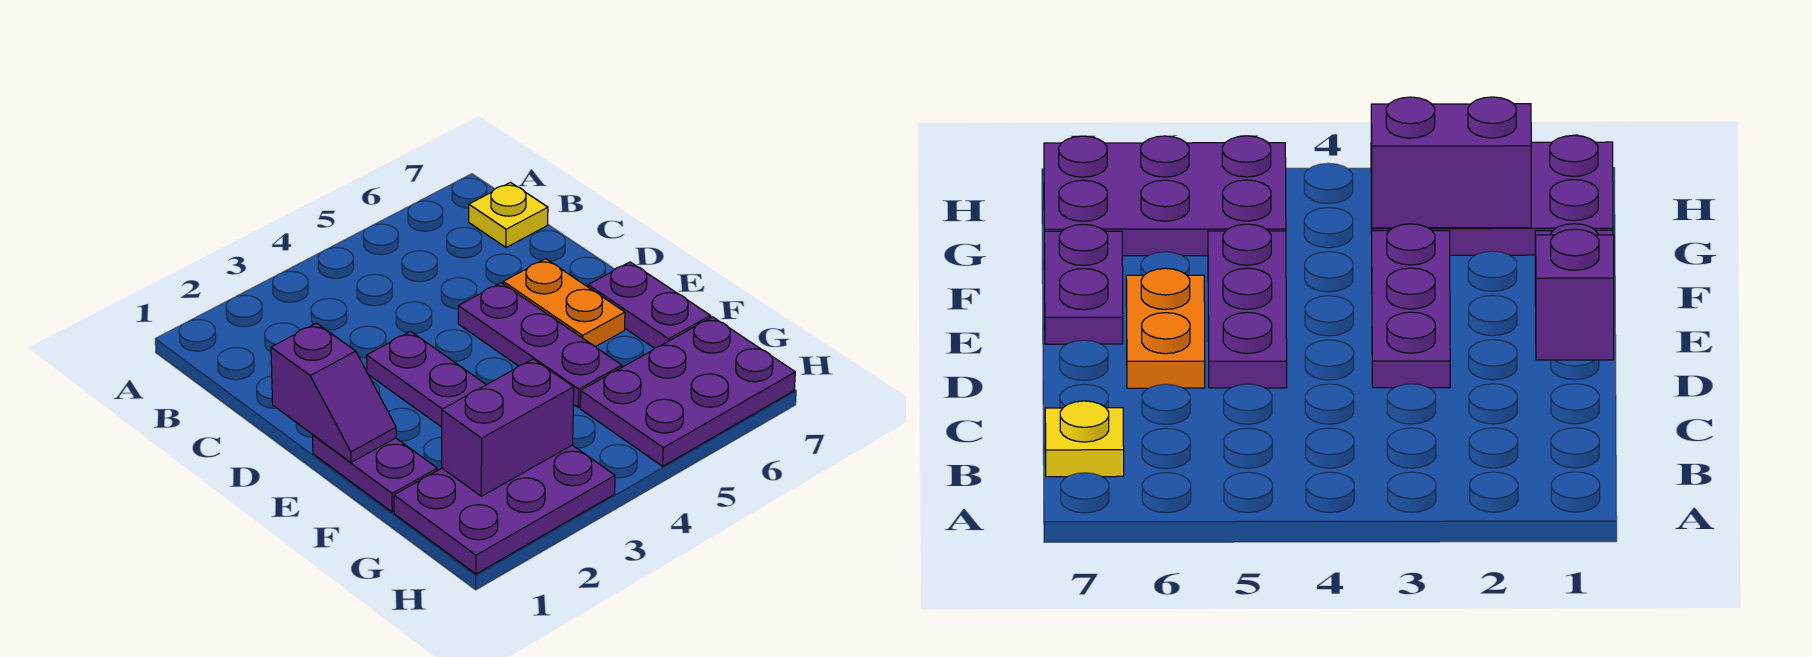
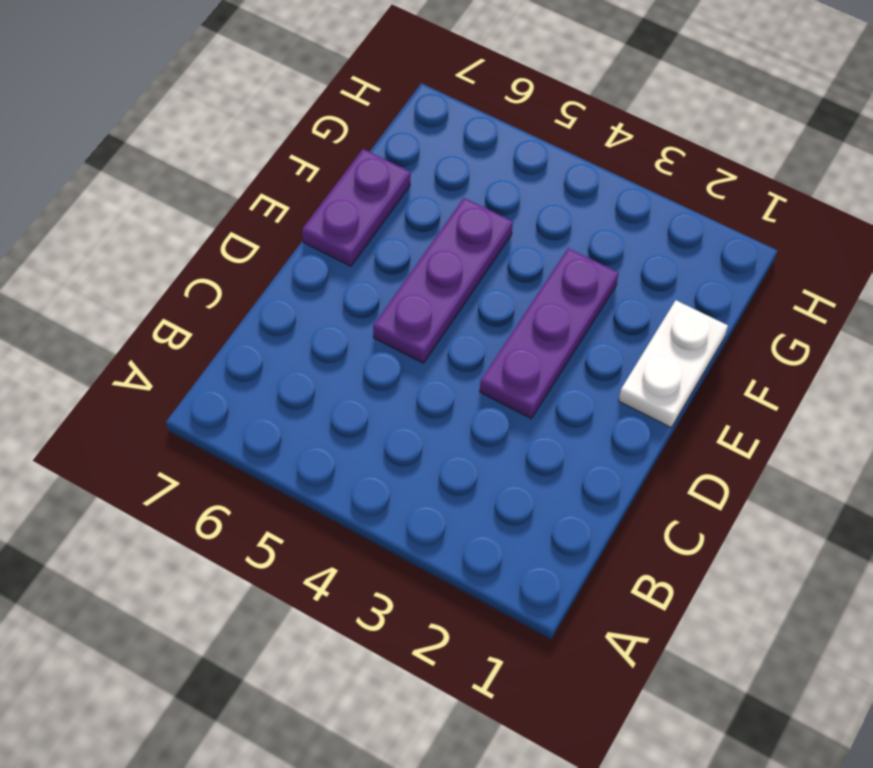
white 1x2 plate [619,300,728,427] -> purple 1x2 plate [312,435,437,512]
none -> yellow 1x1 plate [469,183,548,247]
none -> orange 1x2 plate [503,259,625,347]

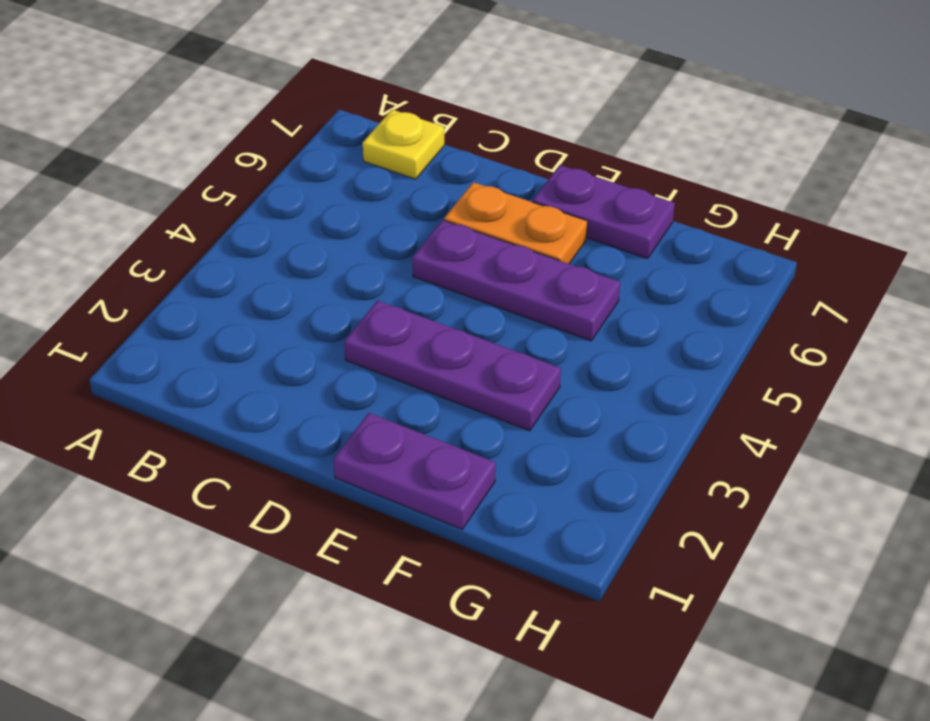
none -> purple 2x3 plate [394,445,615,574]
none -> purple 2x3 plate [580,317,795,466]

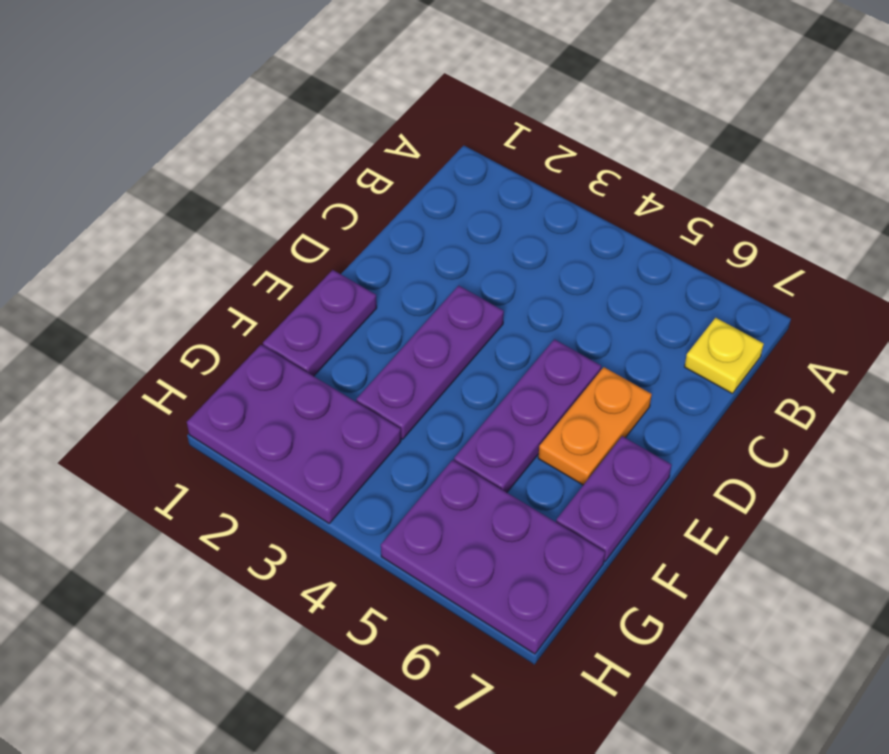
none -> purple 1x2 slope [271,323,396,462]
none -> purple 1x2 brick [442,359,574,496]

